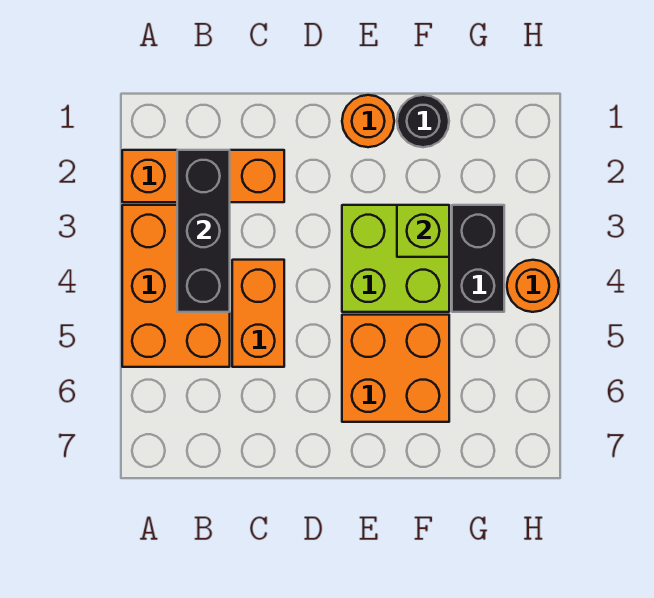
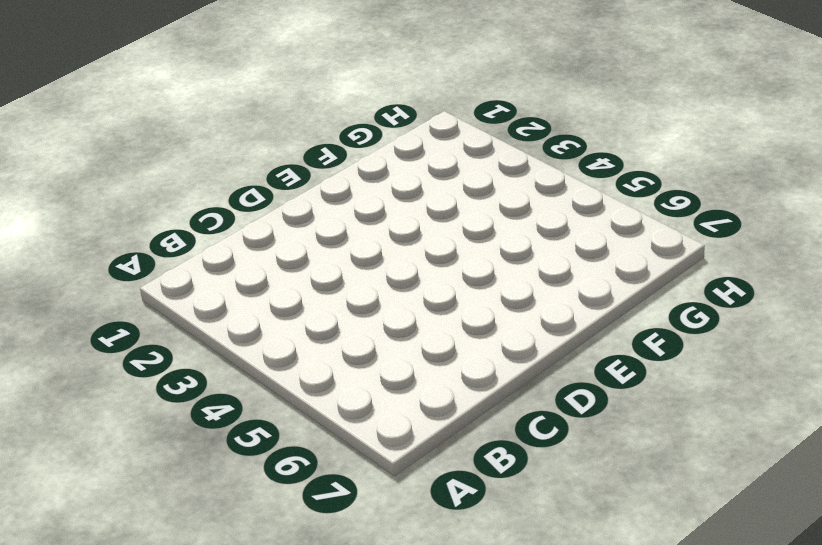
none -> orange 1x3 brick [122,150,284,202]
none -> orange 2x3 brick [122,205,230,367]

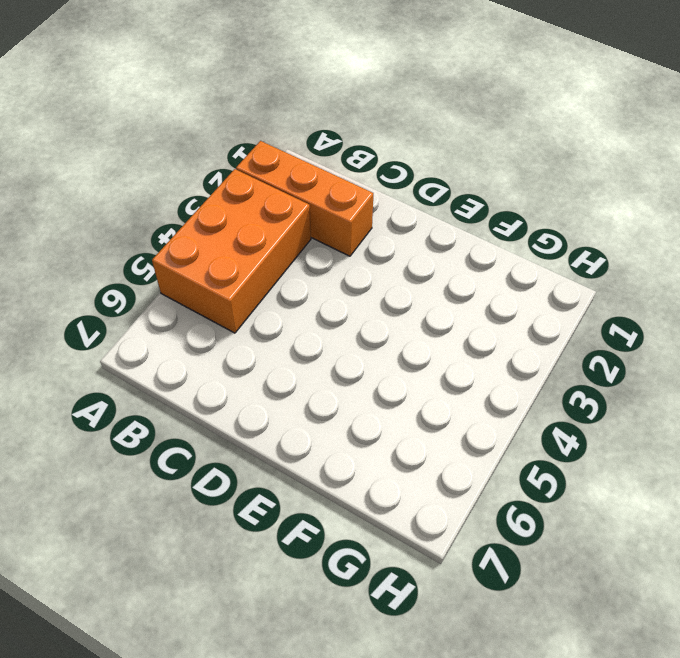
none -> orange 1x2 brick [232,260,284,367]
none -> orange 1x1 round brick [342,95,394,147]

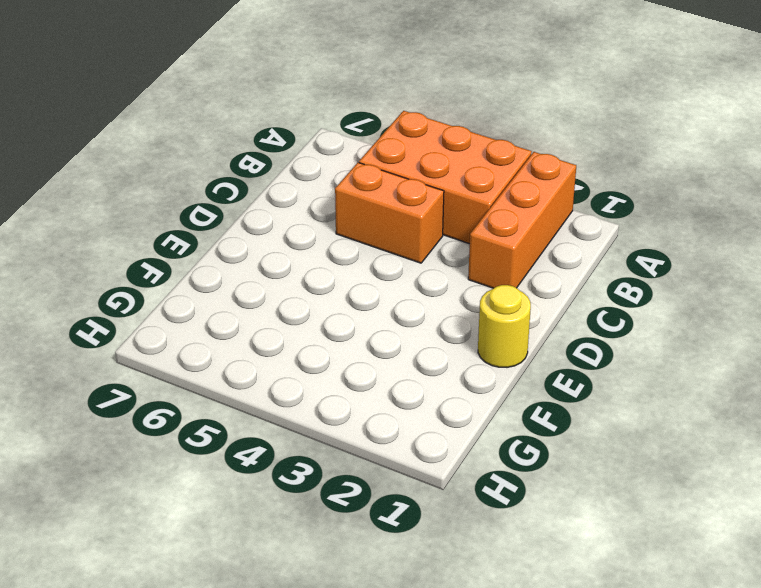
yellow 1x1 round brick [478,285,531,367] -> orange 1x1 round brick [342,95,394,147]
none -> lime 2x2 brick [342,205,449,312]
none -> orange 2x2 brick [342,315,449,422]

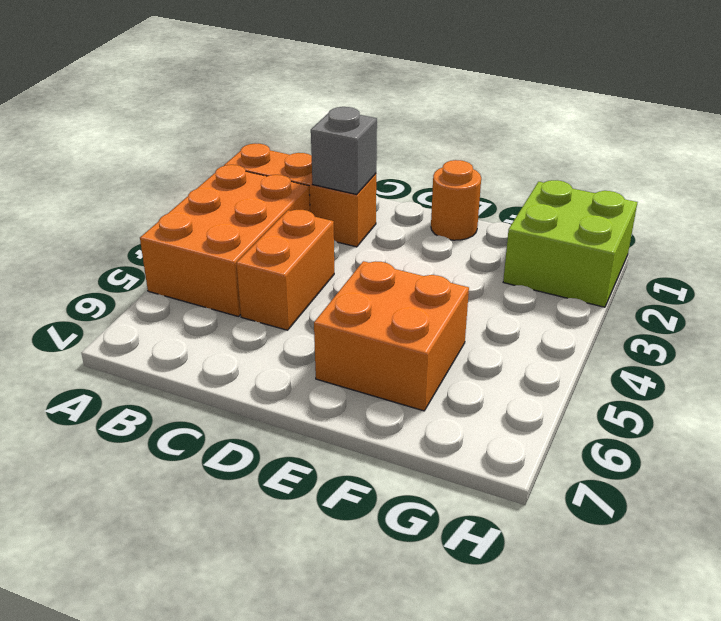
grey 1x1 brick [311,107,377,194] -> none
lime 2x2 brick [503,180,637,307] -> lime 2x2 brick moved to [342,205,449,312]
none -> black 1x1 round brick [397,95,449,147]
none -> black 1x2 brick [452,205,504,312]

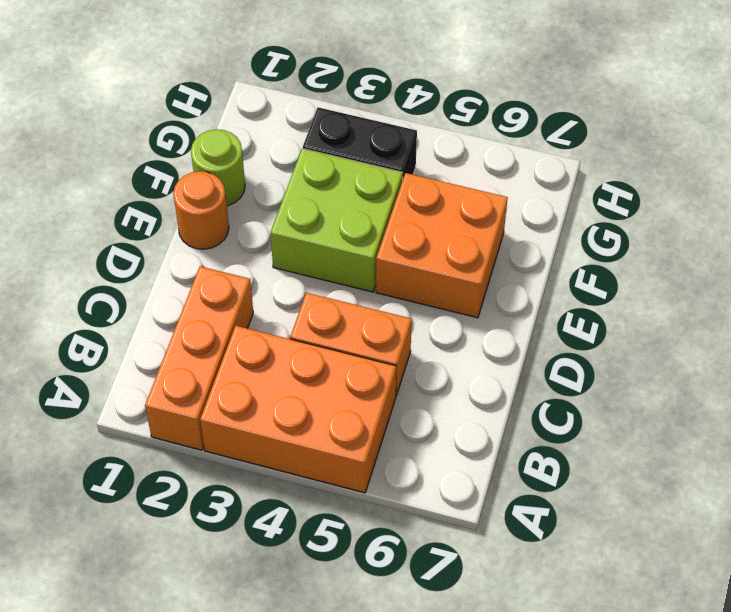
lime 1x1 round brick [191,129,245,206] -> black 1x1 round brick [397,95,449,147]
none -> orange 1x1 round brick [507,260,559,312]
none -> black 1x3 brick [177,150,230,312]

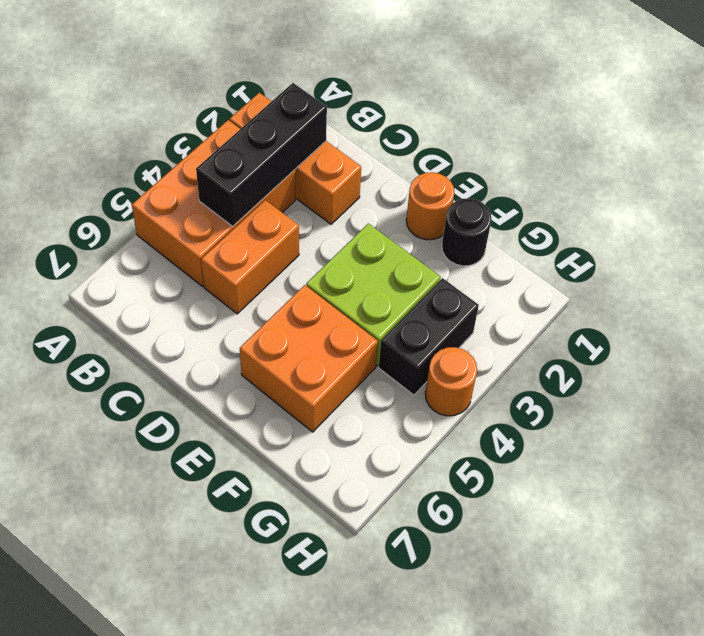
none -> lime 1x1 brick [397,205,449,257]

